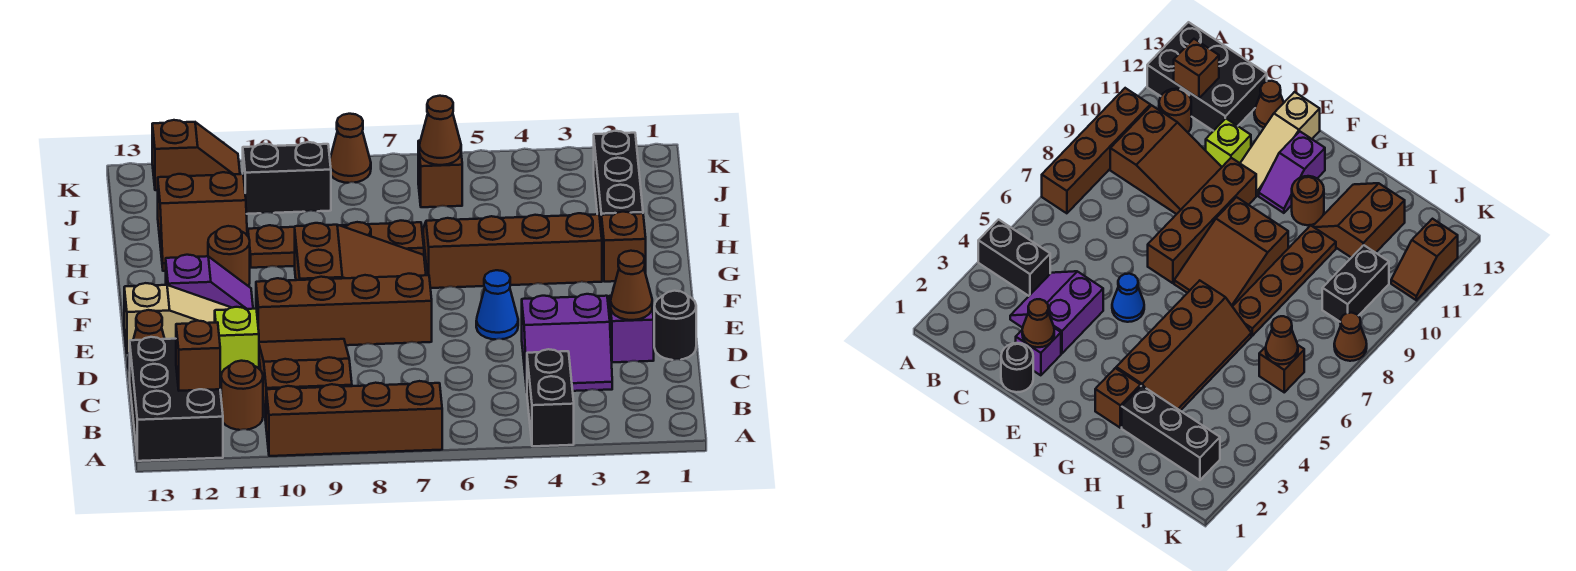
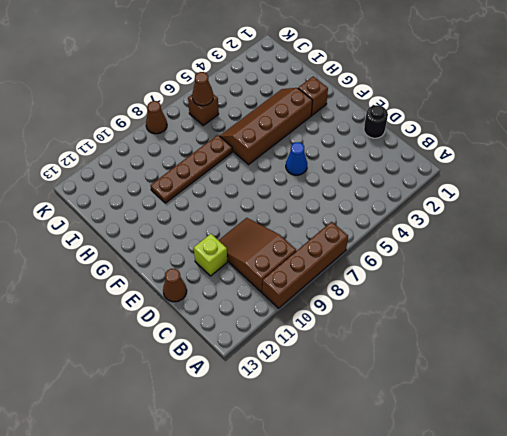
none -> black 1x2 brick [527,349,574,446]
none -> black 2x3 brick [130,337,223,461]
none -> brown 1x1 round brick [221,361,263,430]

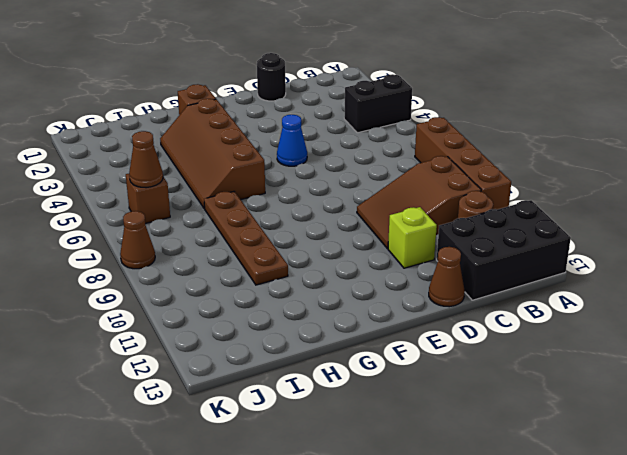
none -> purple 2x2 slope [522,294,612,391]
none -> purple 1x1 brick [609,296,654,362]
none -> brown 1x4 brick [256,274,432,345]

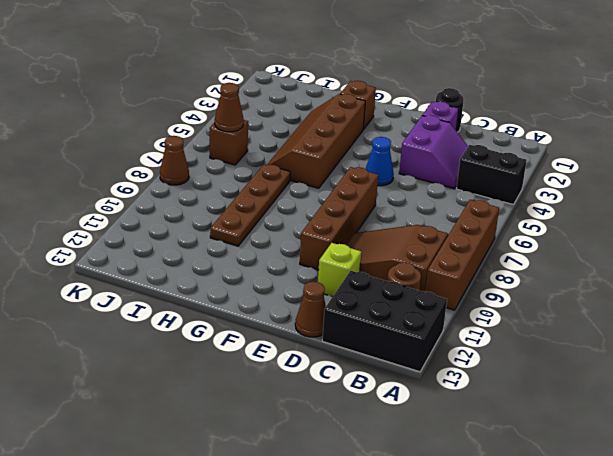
none -> tan 1x3 slope [124,283,231,353]
none -> brown 2x3 slope [295,223,426,280]
none -> purple 1x2 slope [166,255,253,309]

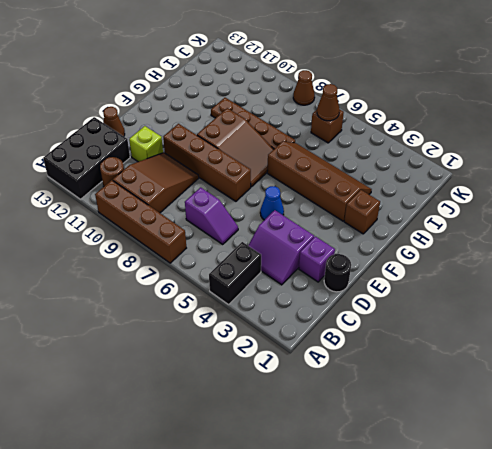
purple 1x2 slope [185,187,238,244] -> purple 1x2 slope moved to [166,255,253,309]
none -> tan 1x3 slope [124,283,231,353]
none -> brown 1x1 round brick [208,226,250,286]
none -> black 1x3 brick [594,131,643,227]

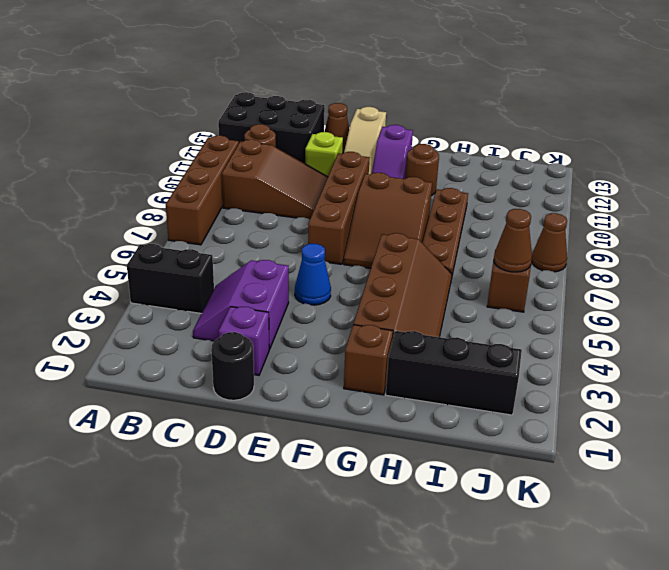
none -> brown 2x2 slope [158,172,247,271]
none -> black 1x2 brick [243,142,331,214]
none -> brown 1x2 slope [152,120,240,190]

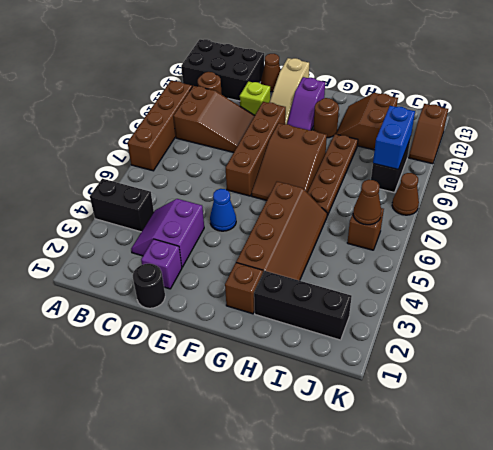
blue 1x2 brick [373,106,415,169] -> none
none -> brown 1x1 brick [176,321,220,391]
none -> brown 1x1 cone [611,251,652,320]

